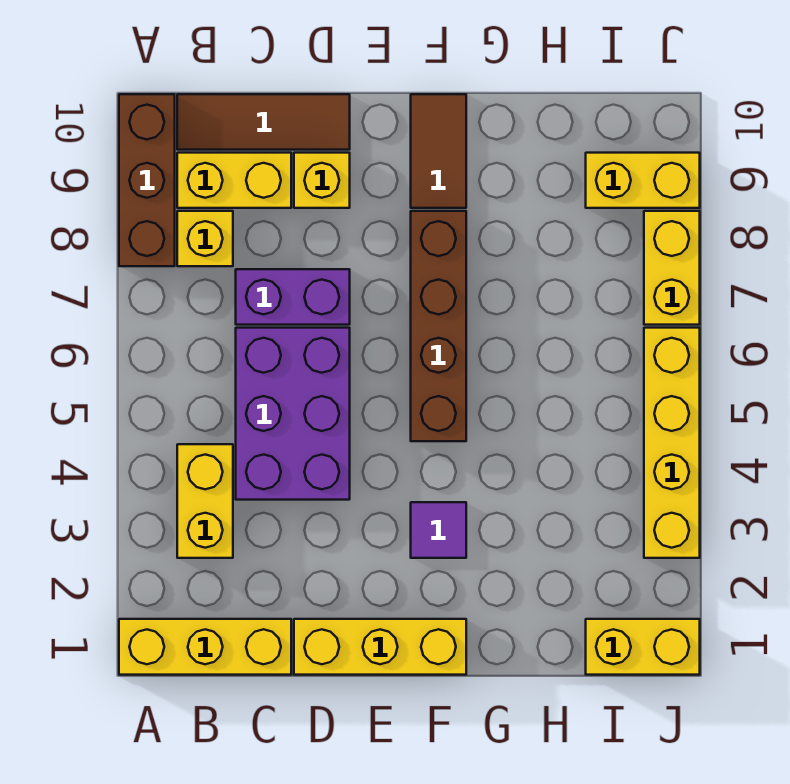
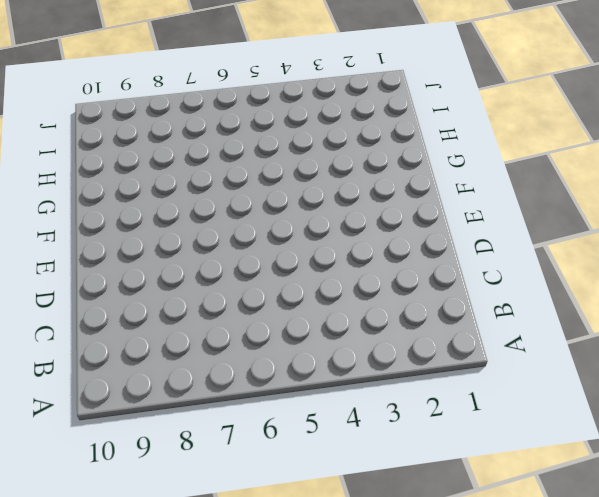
none -> yellow 1x3 brick [119,619,291,675]
none -> brown 1x3 brick [119,94,175,266]
none -> yellow 1x2 brick [177,444,233,558]

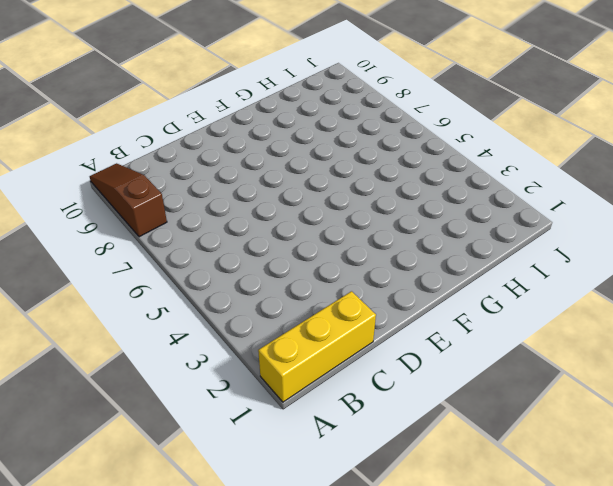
brown 1x3 slope [90,163,167,237] -> brown 1x3 brick [119,94,175,266]
none -> yellow 1x2 brick [177,444,233,558]
none -> yellow 1x1 brick [177,211,233,266]
none -> yellow 1x2 brick [177,153,291,208]

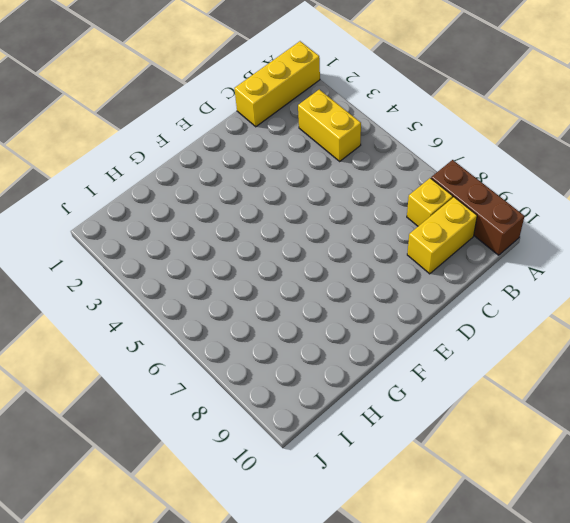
none -> brown 1x3 tile [177,94,350,150]
none -> purple 2x3 brick [236,328,350,500]
none -> purple 1x2 brick [236,269,350,325]

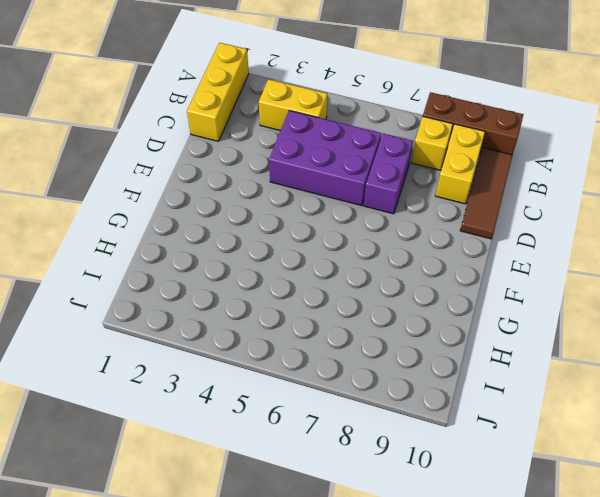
none -> yellow 1x3 brick [294,619,466,675]
none -> yellow 1x1 brick [294,153,350,208]
none -> purple 1x1 tile [411,502,466,558]

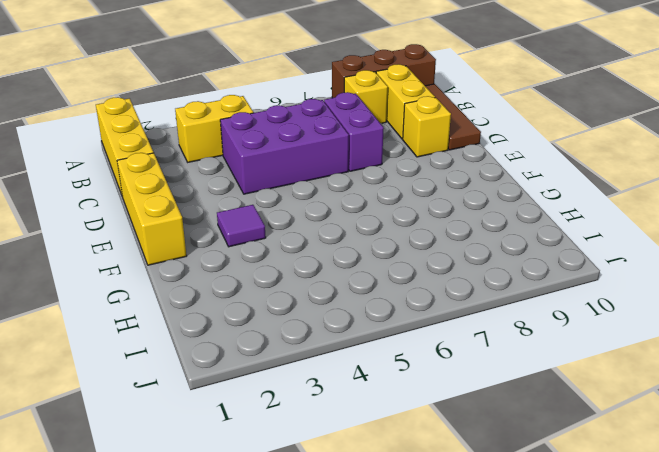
none -> brown 1x4 brick [411,211,466,441]
none -> brown 1x2 tile [411,94,466,208]
none -> yellow 1x2 brick [586,619,700,675]

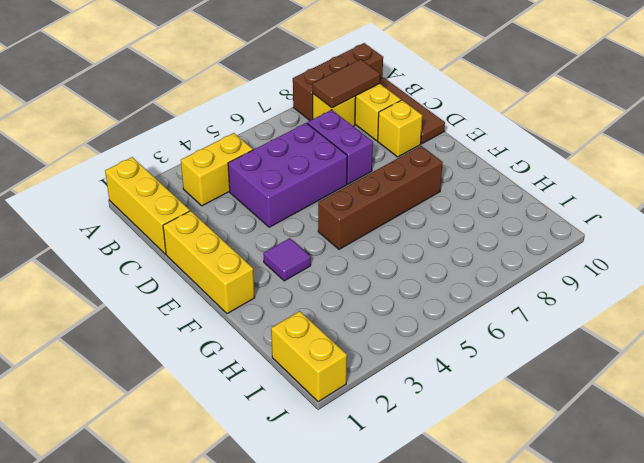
brown 1x2 tile [312,59,380,108] -> brown 1x2 tile moved to [411,94,466,208]
none -> yellow 1x2 brick [586,153,700,208]
none -> yellow 1x4 brick [644,328,700,558]
none -> yellow 1x2 brick [644,211,700,325]

